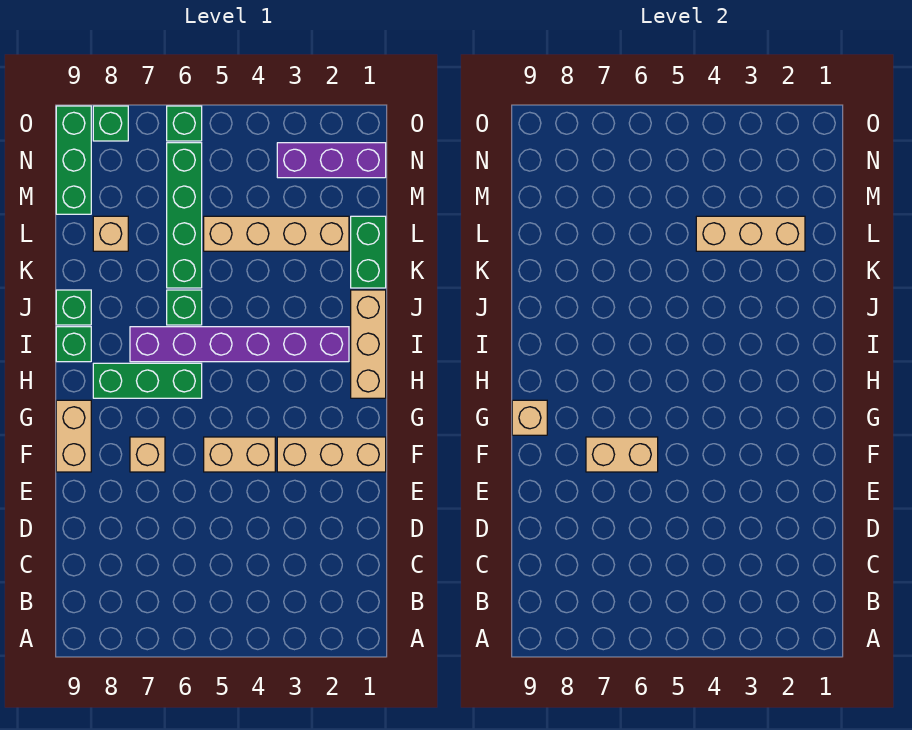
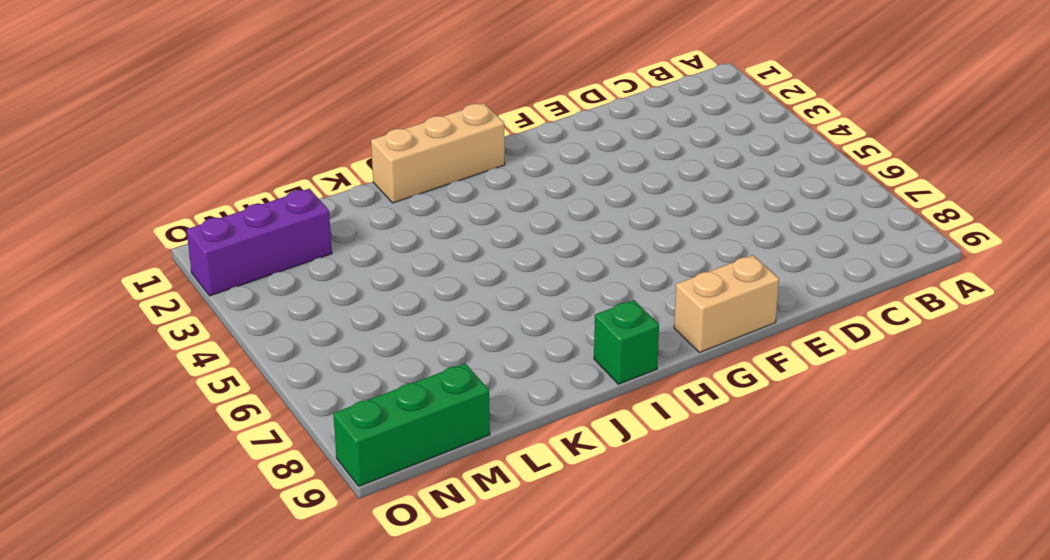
purple 1x3 brick [187,189,332,296] -> purple 1x3 brick turned to [277,143,386,178]
none -> tan 1x3 brick [277,437,386,472]
none -> tan 1x2 brick [204,437,275,472]
none -> tan 1x1 brick [130,437,165,472]

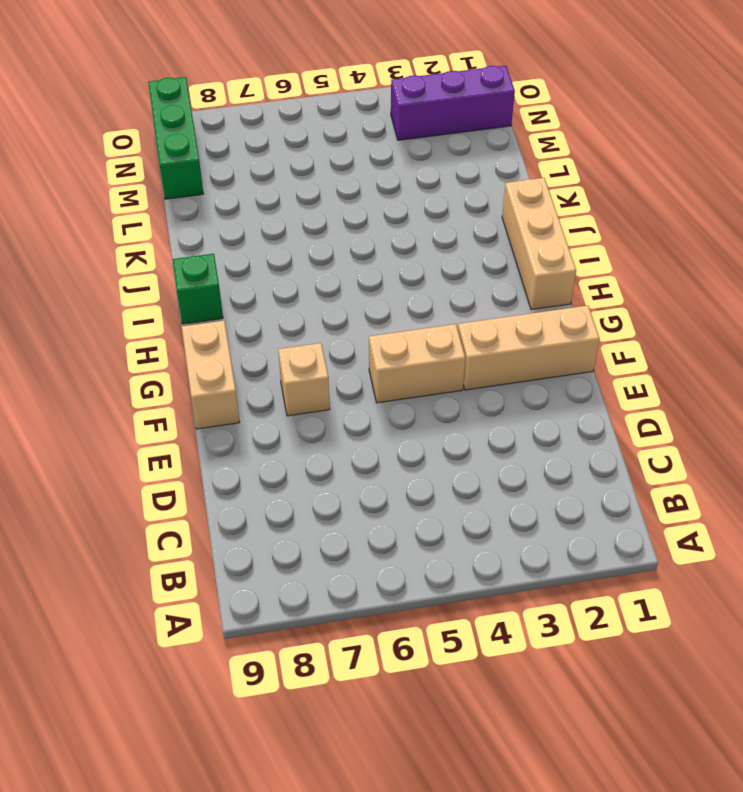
none -> green 1x3 brick [93,363,202,398]
none -> purple 1x6 brick [130,327,349,362]
none -> green 1x1 brick [167,290,202,325]

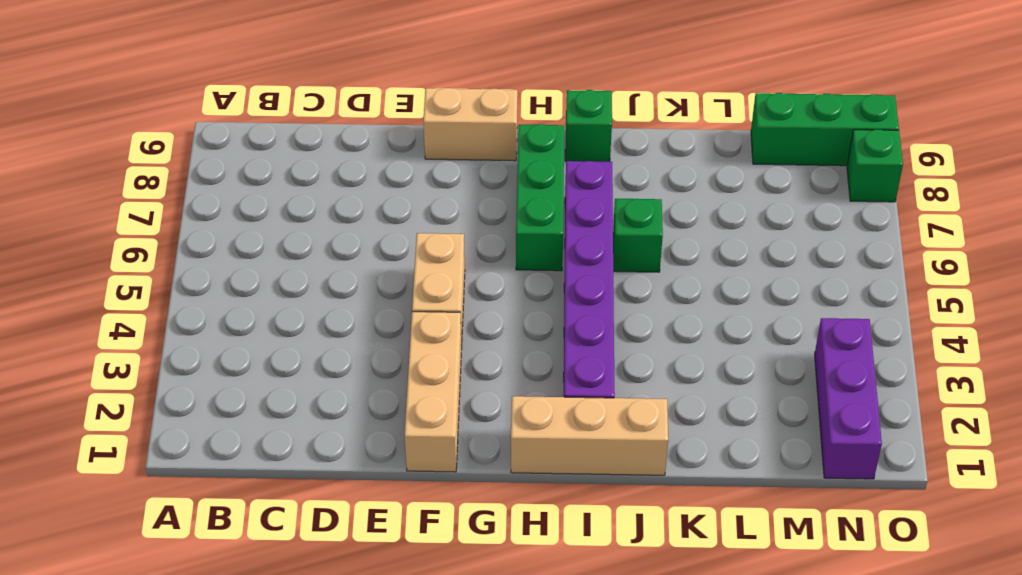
none -> tan 1x1 brick [130,437,165,472]
none -> green 1x1 brick [56,290,91,325]
none -> green 1x2 brick [351,216,386,288]

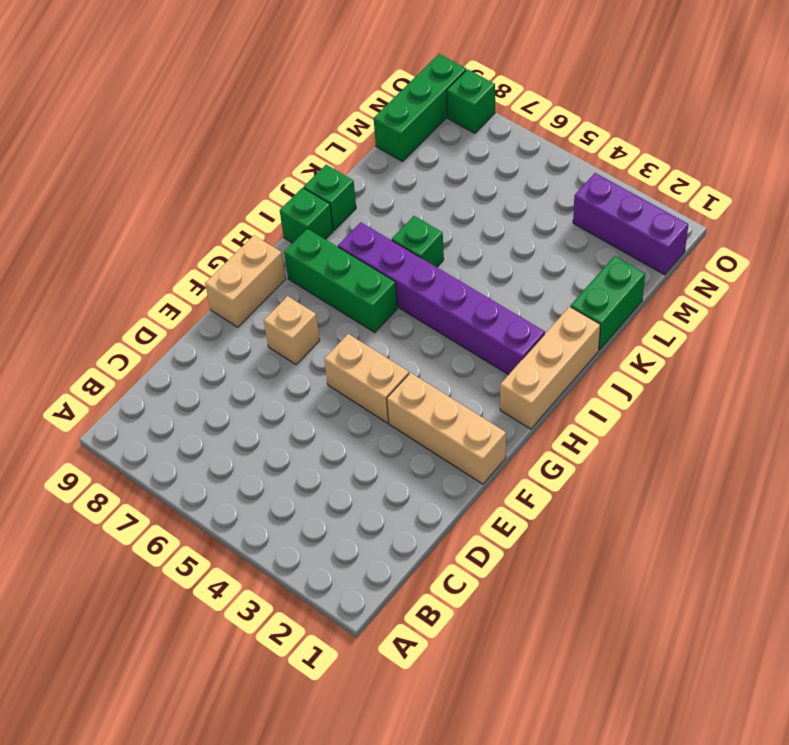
none -> green 1x4 brick [167,143,202,288]
none -> tan 1x4 brick [204,216,349,251]
none -> tan 1x1 brick [93,216,128,251]

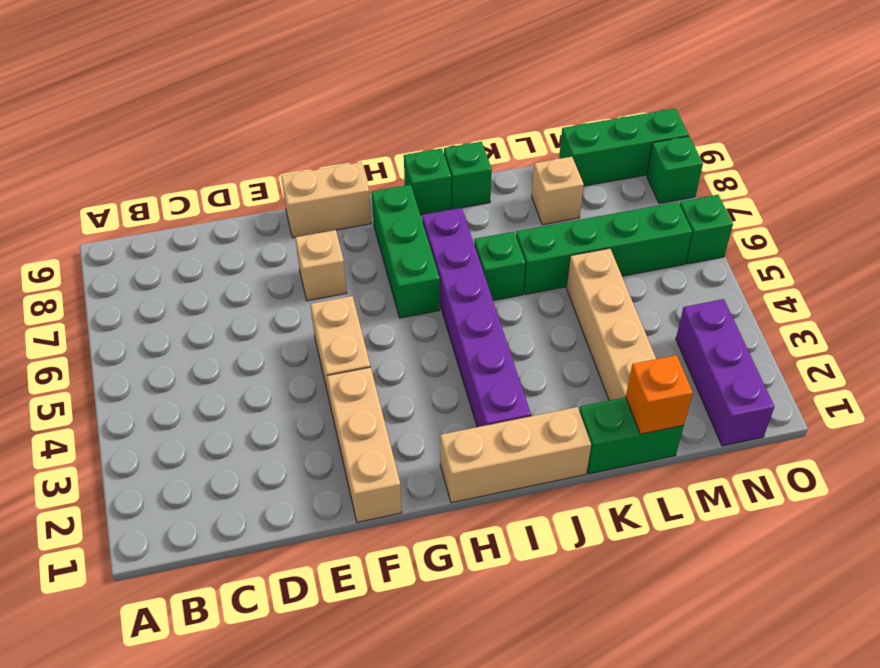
orange 1x1 brick [626,355,693,434] -> none
none -> tan 1x2 brick [586,437,658,472]
none -> tan 1x1 brick [512,400,547,435]
none -> tan 1x3 brick [696,216,805,251]

